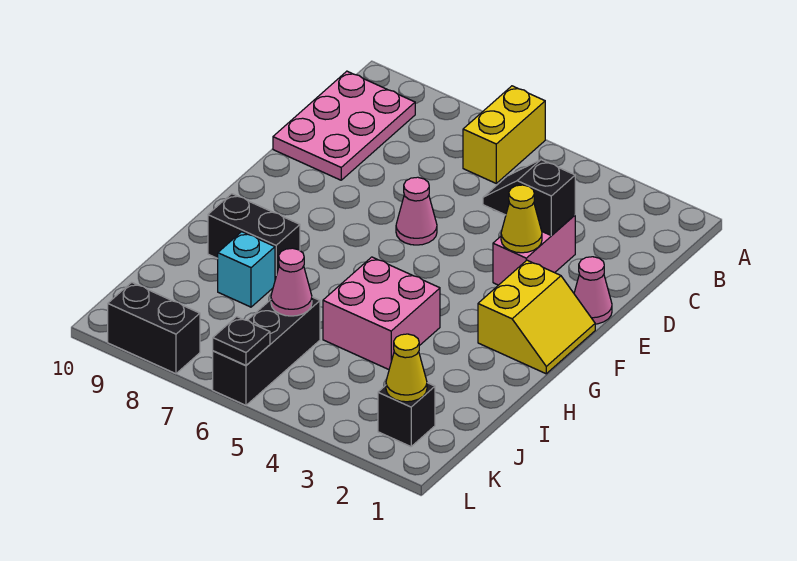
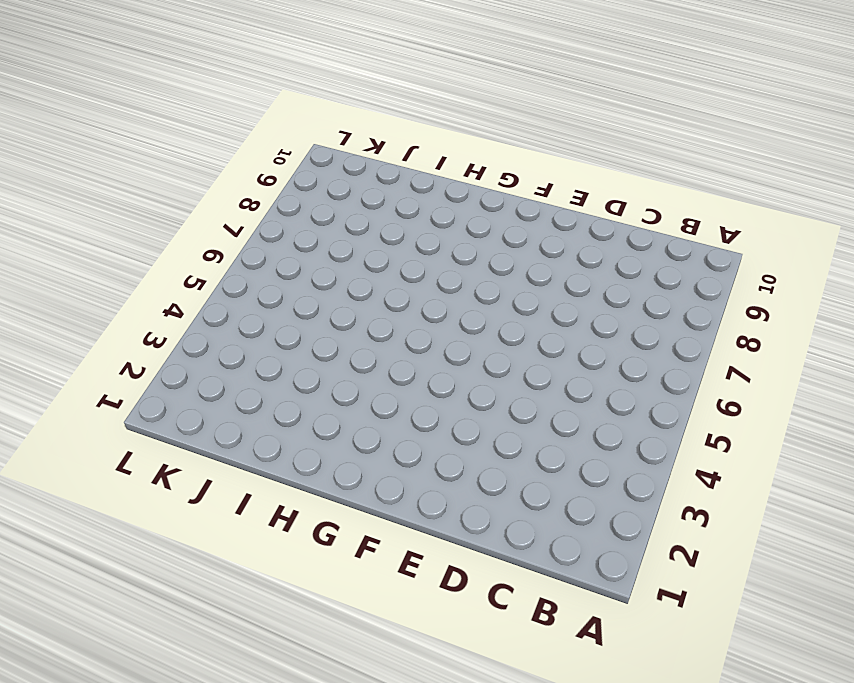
none -> yellow 1x2 brick [463,86,545,183]
none -> pink 2x3 plate [273,71,415,180]
none -> pink 1x2 brick [493,215,575,285]

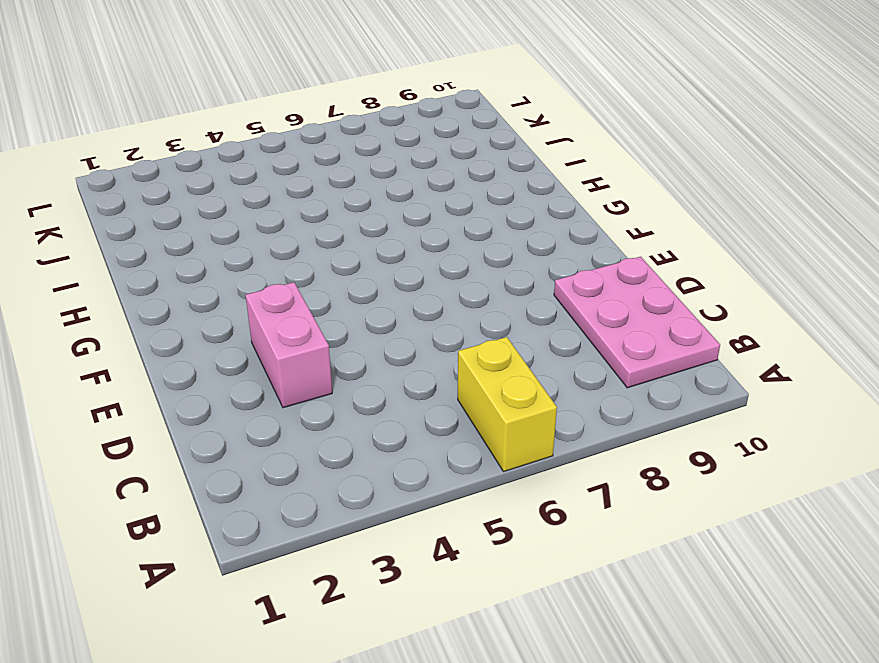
none -> pink 1x1 cone [574,257,612,324]
none -> pink 1x1 cone [396,177,437,245]
none -> yellow 2x2 slope [478,260,595,374]

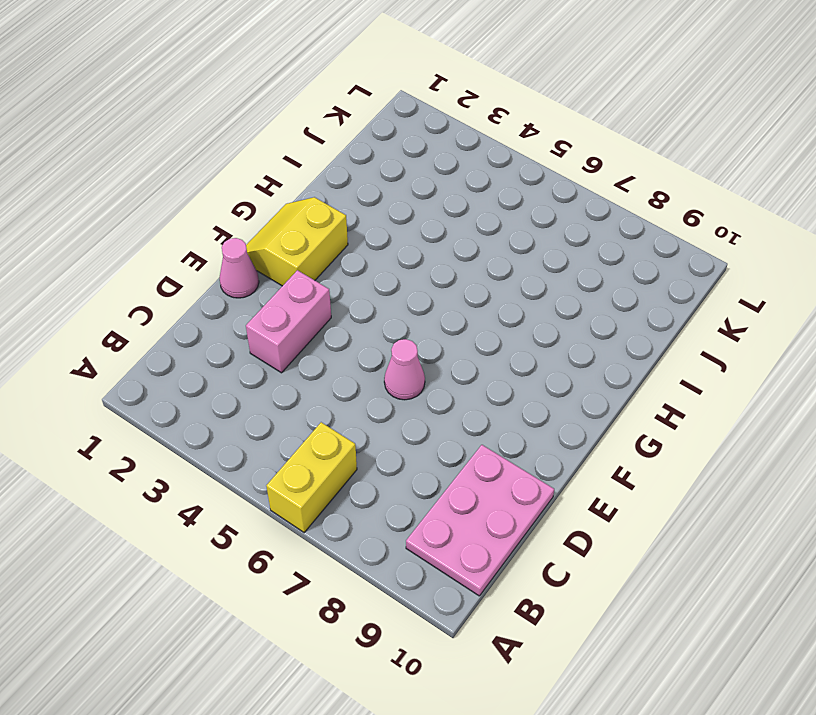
none -> pink 2x2 brick [323,257,440,370]
none -> black 1x2 brick [208,194,300,279]
none -> cyan 1x1 brick [218,232,275,307]

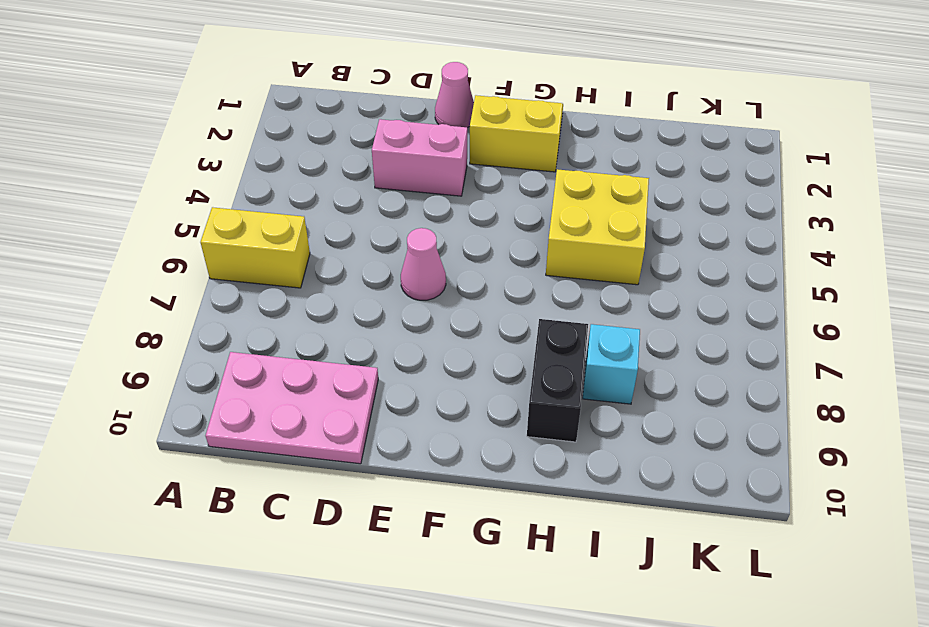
yellow 2x2 brick [546,169,649,285] -> pink 2x2 brick [323,257,440,370]
none -> black 1x3 brick [213,297,320,405]
none -> black 1x1 brick [378,383,435,447]
none -> black 1x2 brick [108,282,200,374]

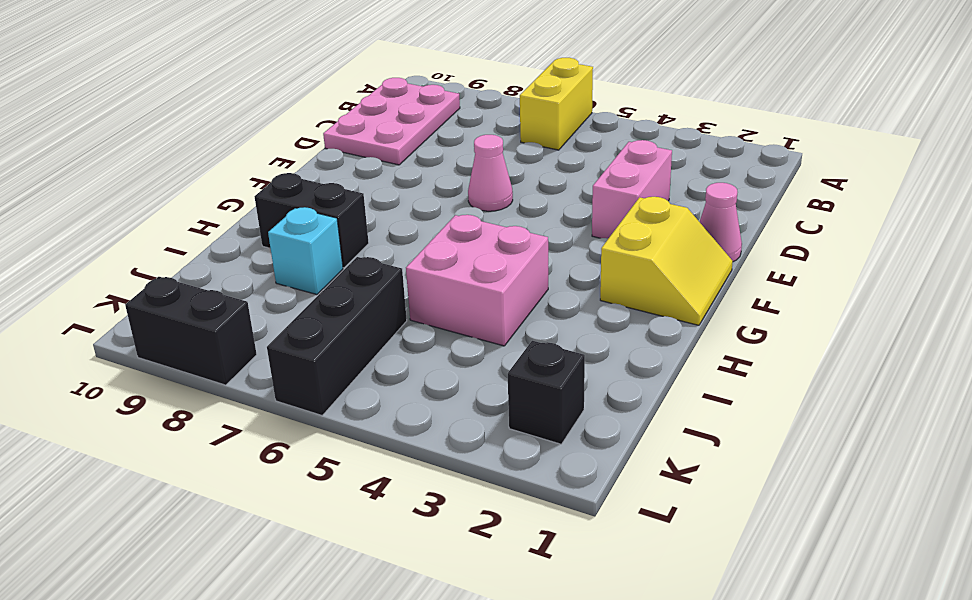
none -> black 1x2 slope [483,160,575,236]
none -> yellow 1x1 cone [501,185,542,253]
none -> pink 1x1 cone [271,248,312,316]

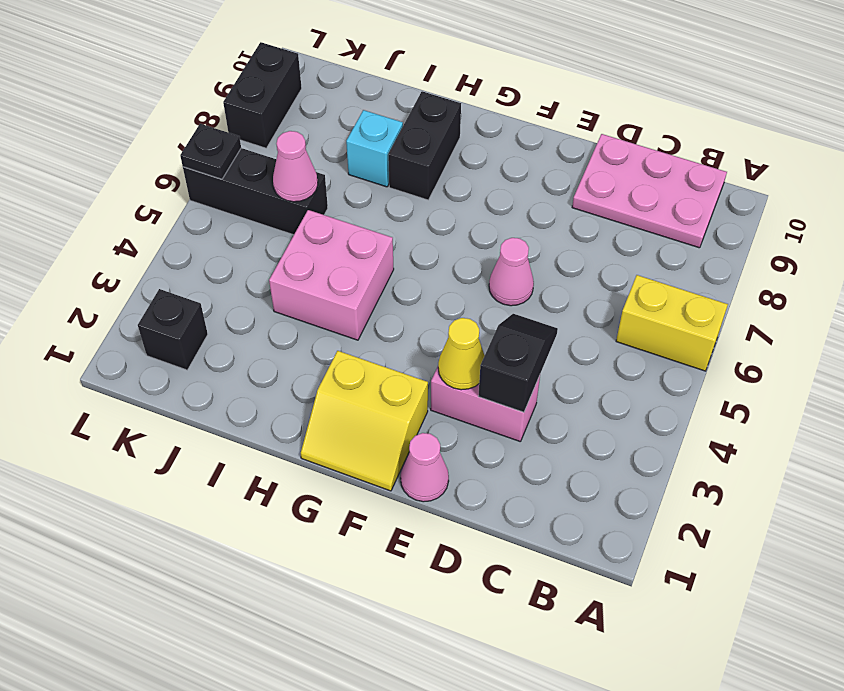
none -> yellow 1x1 cone [386,334,427,402]

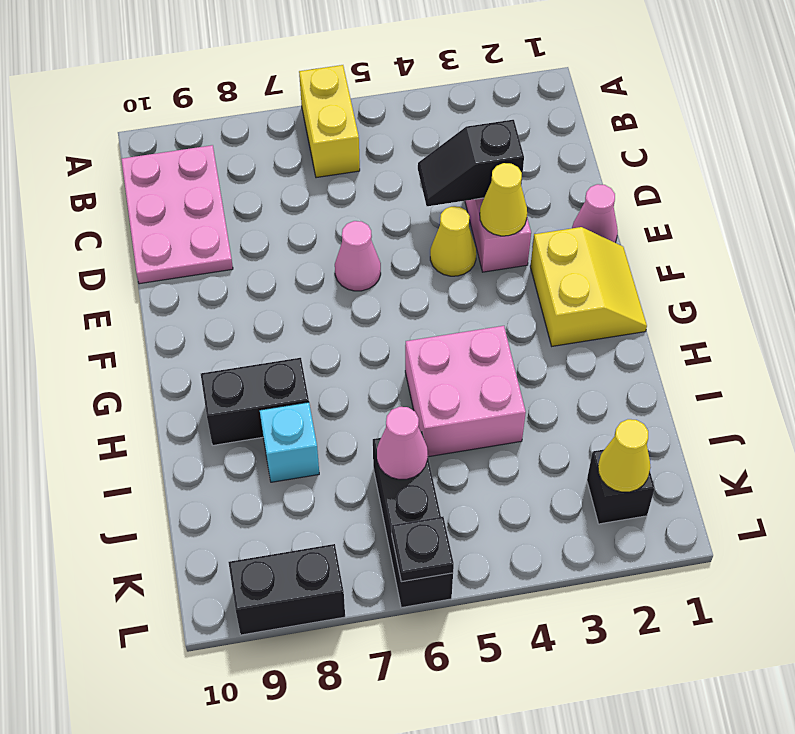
yellow 1x1 cone [430,206,476,276] -> none

